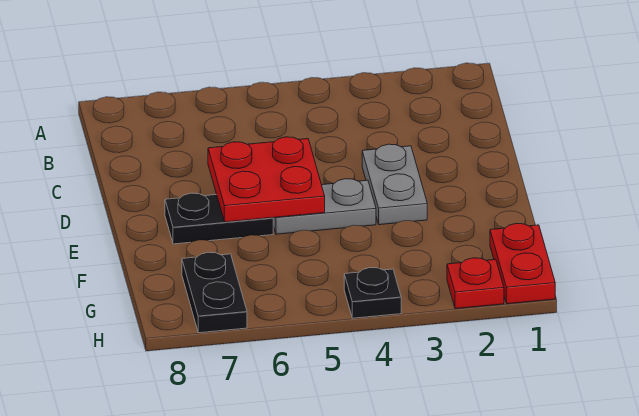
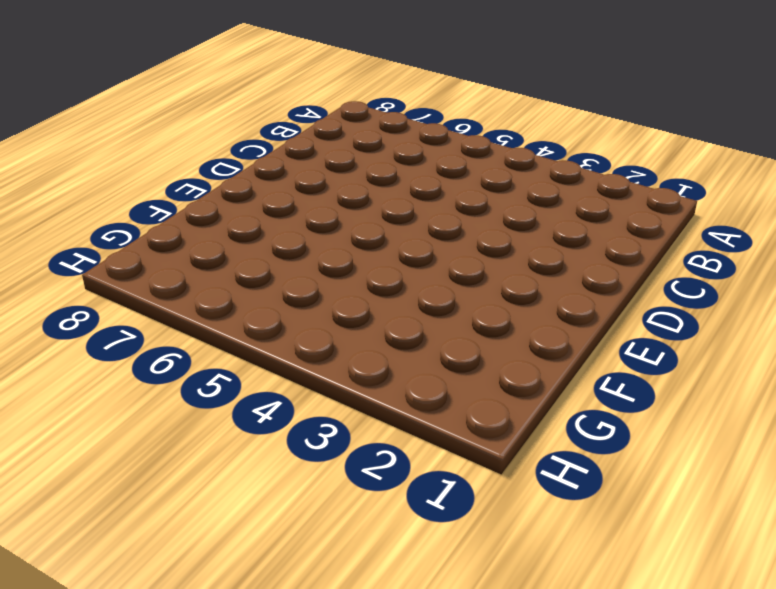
none -> grey 1x2 plate [362,144,427,225]
none -> grey 1x2 plate [273,179,376,234]

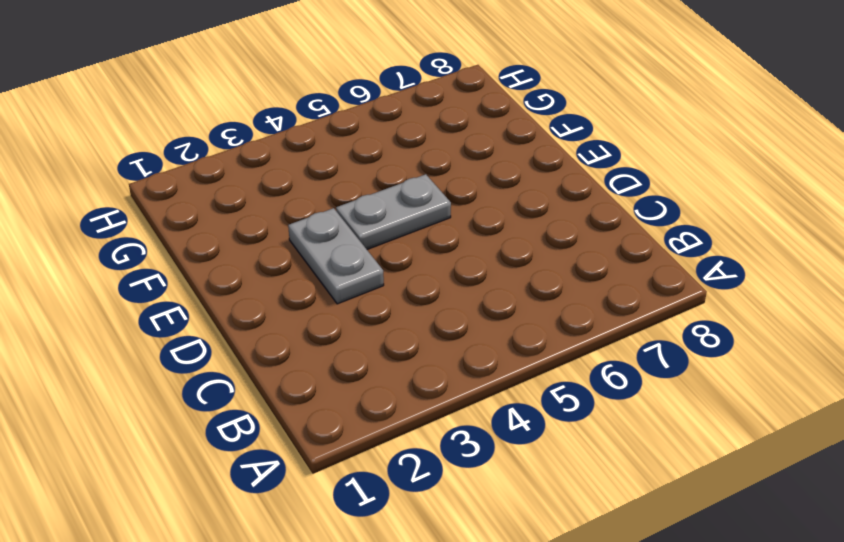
none -> black 1x2 plate [165,193,273,244]
none -> red 1x2 plate [490,223,555,304]

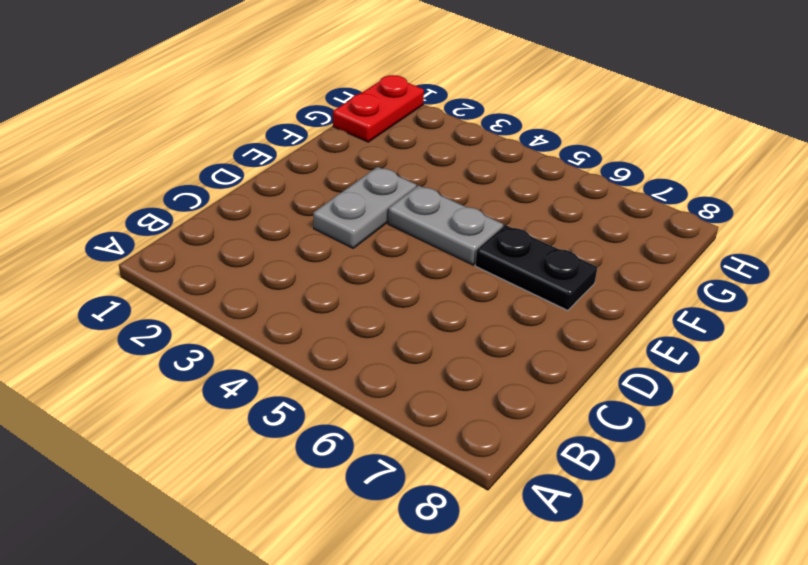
none -> black 1x2 plate [182,252,247,333]
none -> red 1x1 plate [447,258,504,309]

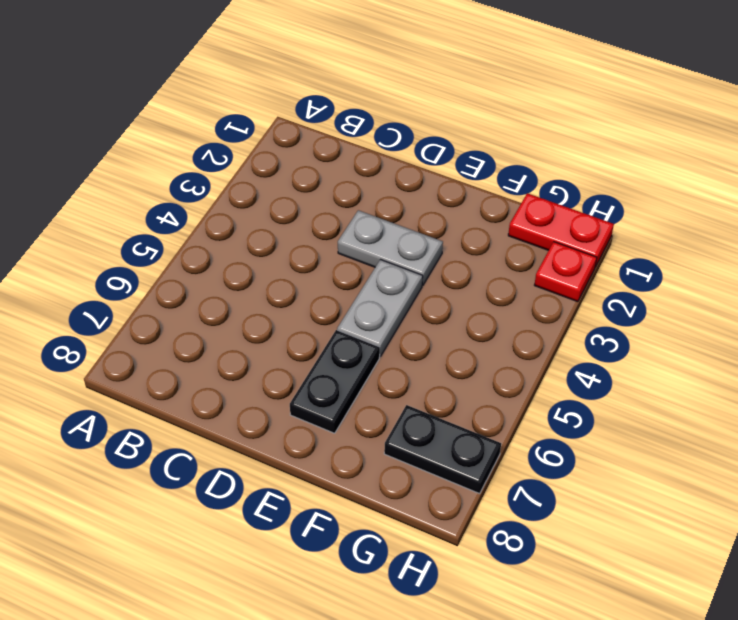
none -> black 1x1 plate [344,268,401,318]
none -> red 2x2 plate [208,137,325,222]

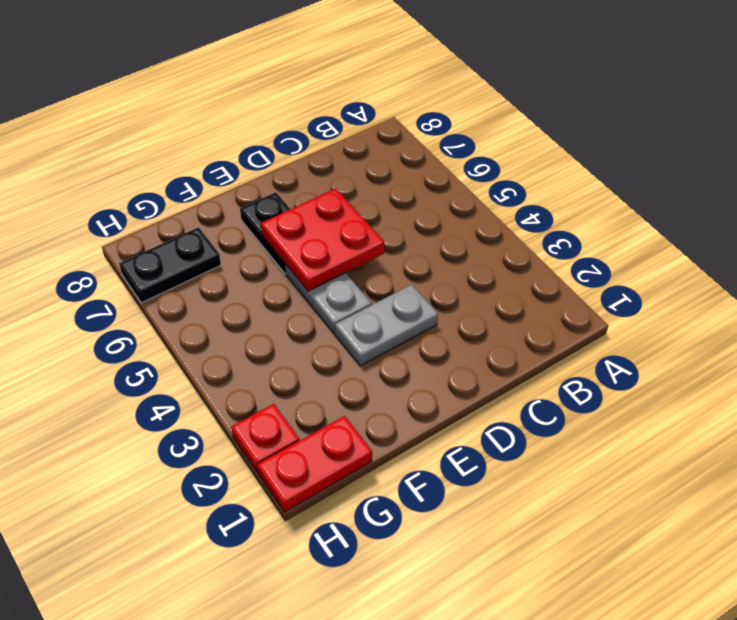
none -> black 1x1 plate [344,268,401,318]

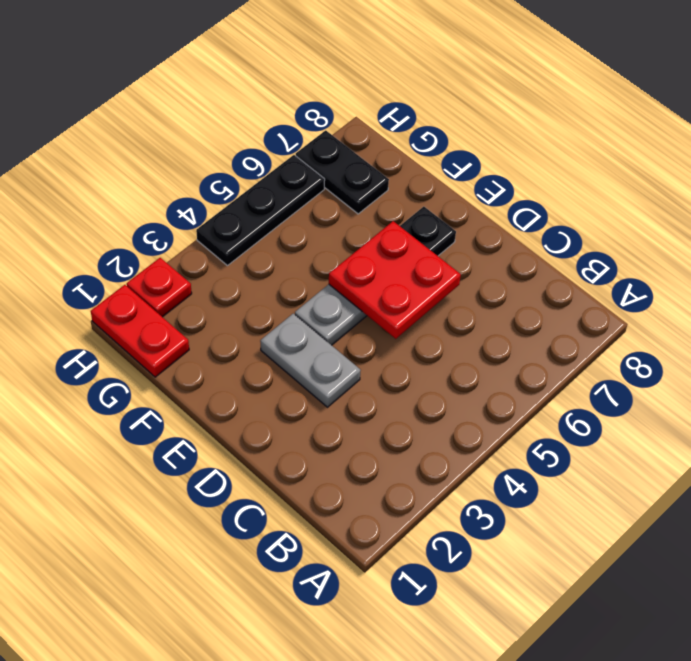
black 1x3 plate [196,155,325,266] -> black 1x1 plate [344,268,401,318]

